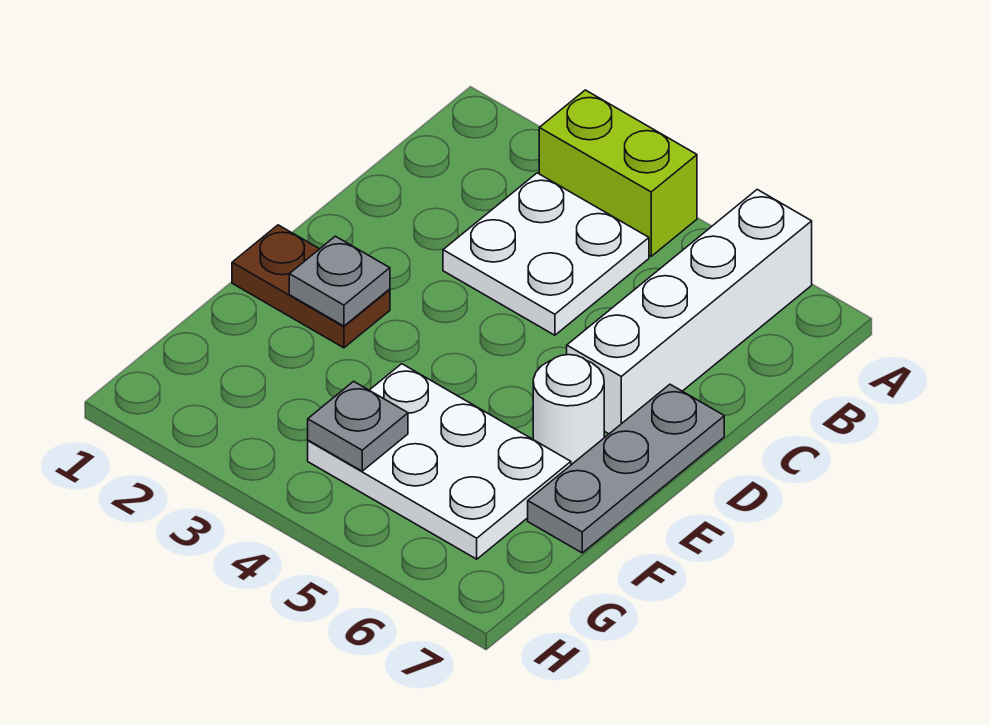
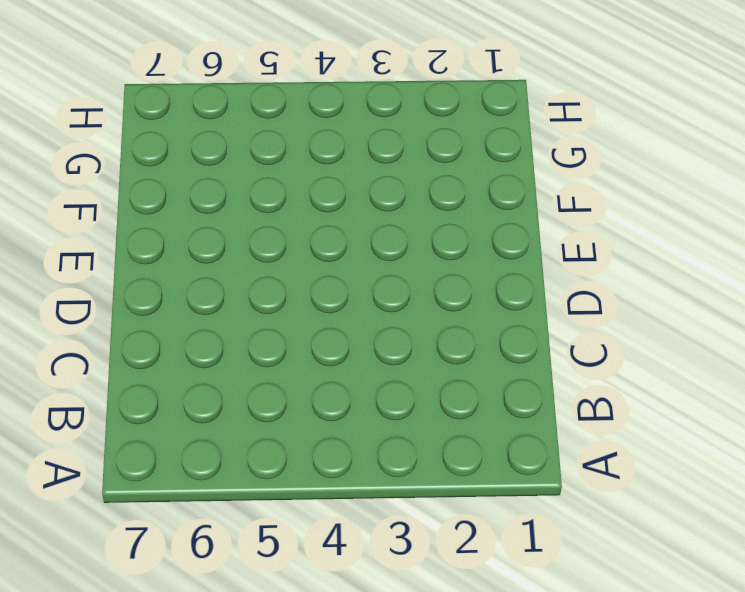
none -> lime 1x2 brick [539,90,697,256]
none -> white 1x4 brick [567,190,812,434]

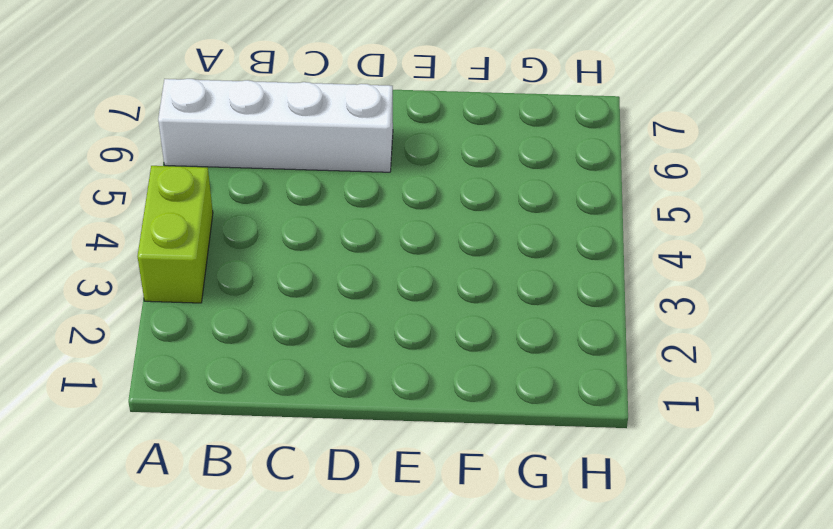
none -> white 2x2 plate [443,173,649,335]
none -> grey 1x3 plate [528,384,724,553]

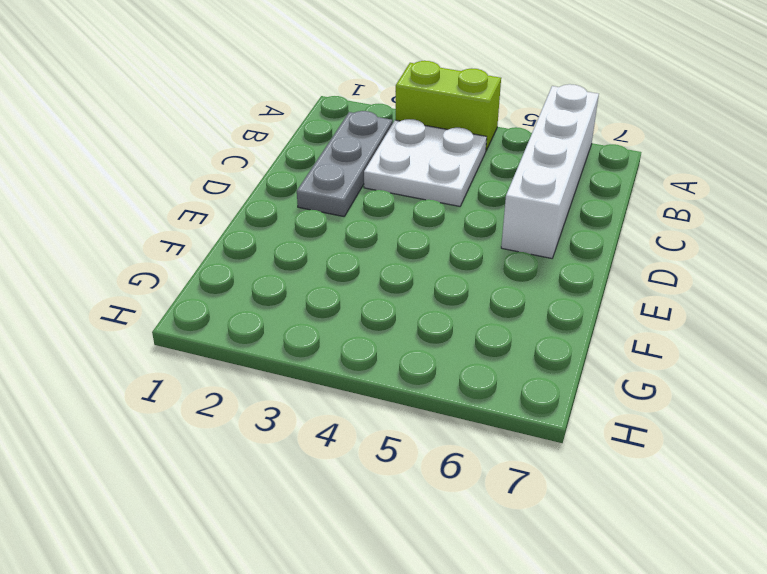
grey 1x3 plate [297,111,393,217] -> grey 1x3 plate moved to [528,384,724,553]
none -> brown 1x2 plate [232,225,390,348]
none -> white 1x1 round brick [533,355,604,465]

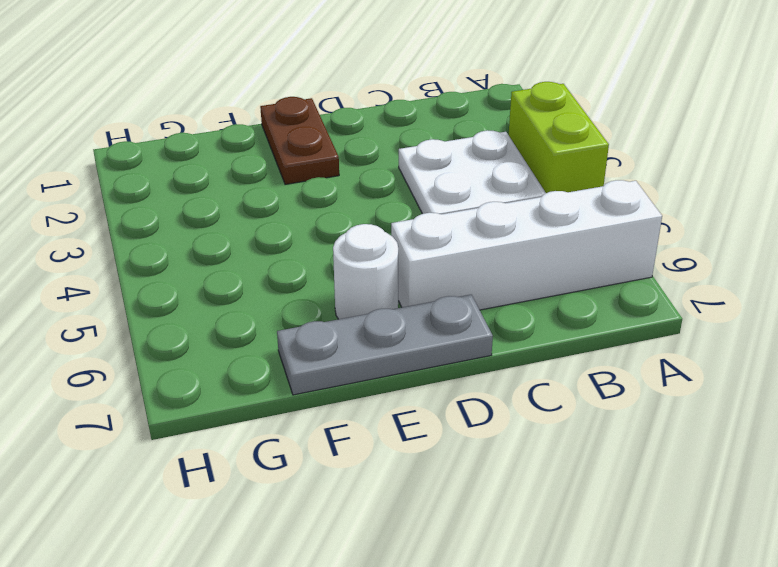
none -> white 2x3 plate [308,364,571,559]
none -> grey 1x1 plate [289,236,390,326]

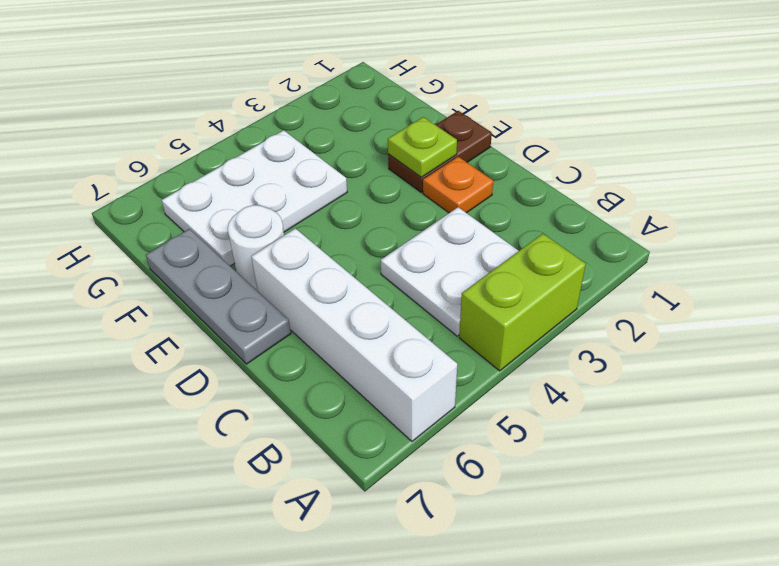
orange 1x1 plate [423,157,493,213] -> none
lime 1x1 plate [388,117,457,177] -> grey 1x1 plate [289,236,390,326]
none -> grey 1x1 plate [308,381,408,471]

